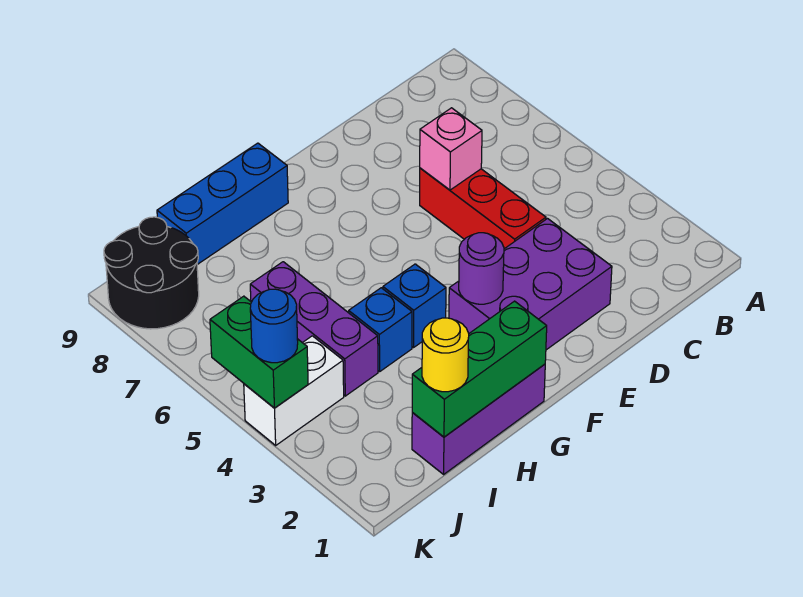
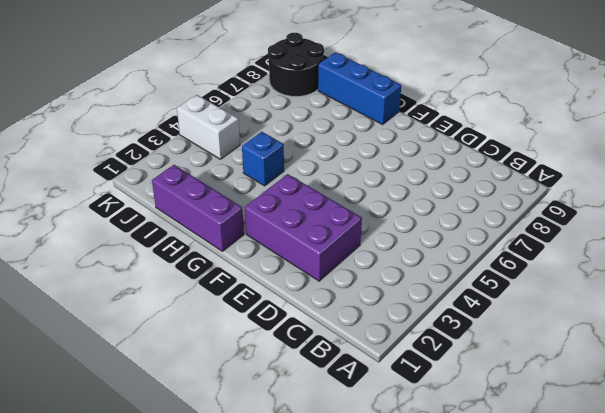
none -> red 1x3 brick [420,168,546,249]
none -> blue 1x1 brick [383,264,446,347]
none -> purple 1x3 brick [250,262,378,396]

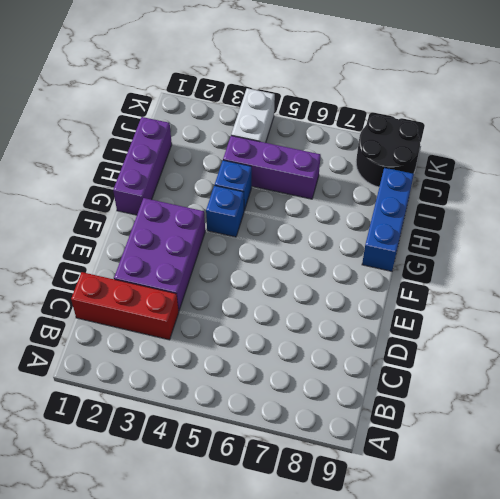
red 1x3 brick [71,272,179,340] -> red 1x3 brick moved to [420,168,546,249]
none -> pink 1x1 brick [420,108,482,190]
none -> purple 1x1 round brick [459,233,504,304]
none -> green 1x3 brick [412,301,547,437]

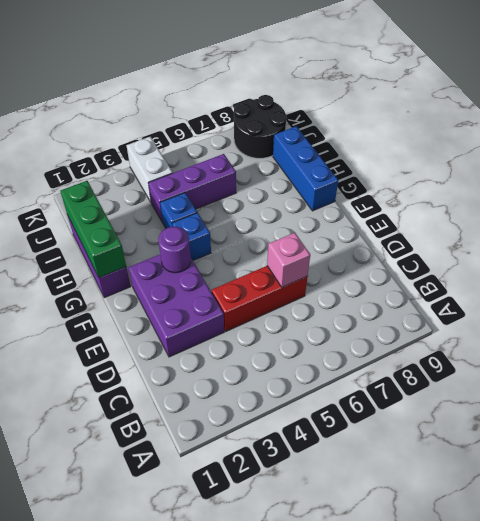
none -> green 1x2 brick [210,296,308,408]
none -> yellow 1x1 round brick [422,318,469,392]
none -> blue 1x1 round brick [250,289,298,363]

